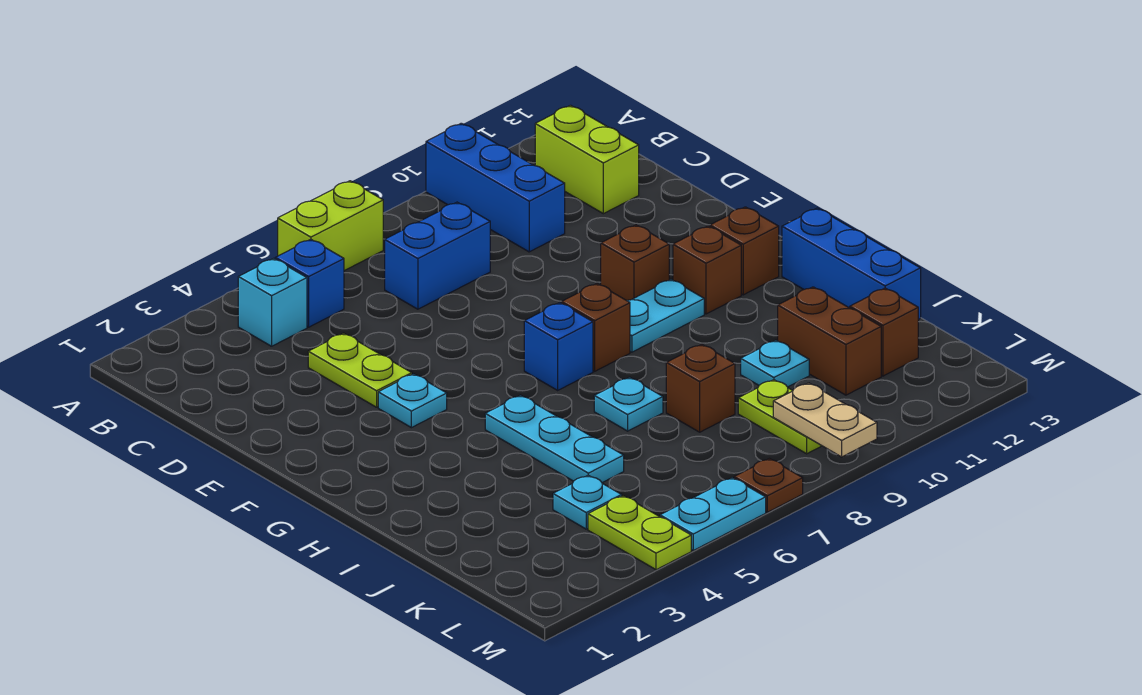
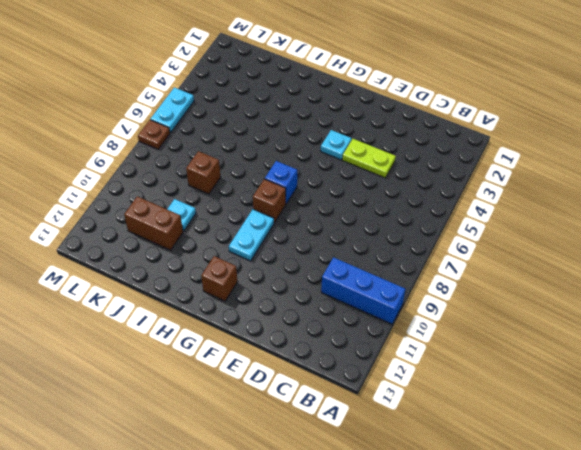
none -> lime 1x2 brick [278,181,383,271]
none -> cyan 1x1 brick [238,258,307,346]
none -> blue 1x1 brick [275,239,344,327]

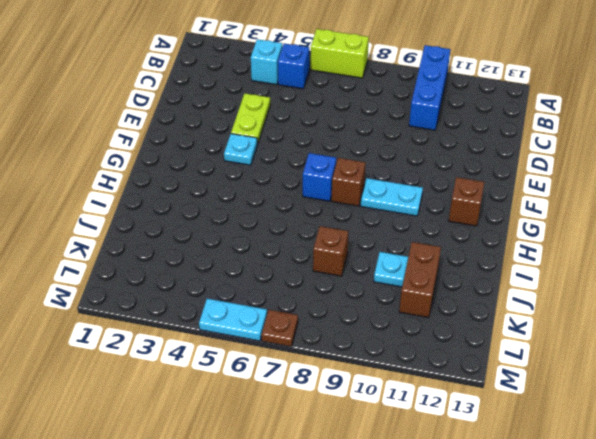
none -> lime 1x2 brick [535,105,639,214]
none -> blue 1x2 brick [385,202,490,309]
none -> brown 1x1 brick [601,225,669,301]

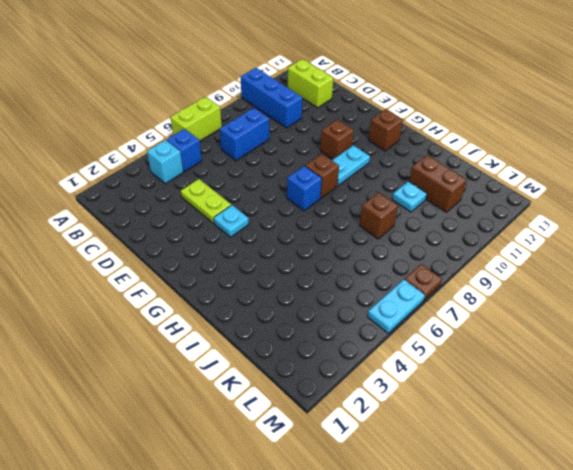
none -> brown 1x1 brick [673,226,741,314]
none -> cyan 1x3 plate [485,395,624,483]
none -> blue 1x3 brick [782,208,921,320]

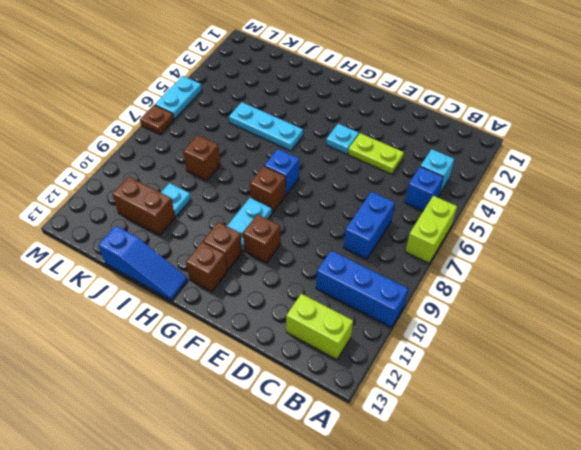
blue 1x3 slope [98,226,188,300] -> blue 1x3 brick [782,208,921,320]
none -> cyan 1x1 plate [594,377,663,431]
none -> cyan 1x1 plate [553,475,622,529]
none -> lime 1x2 plate [738,380,822,454]

